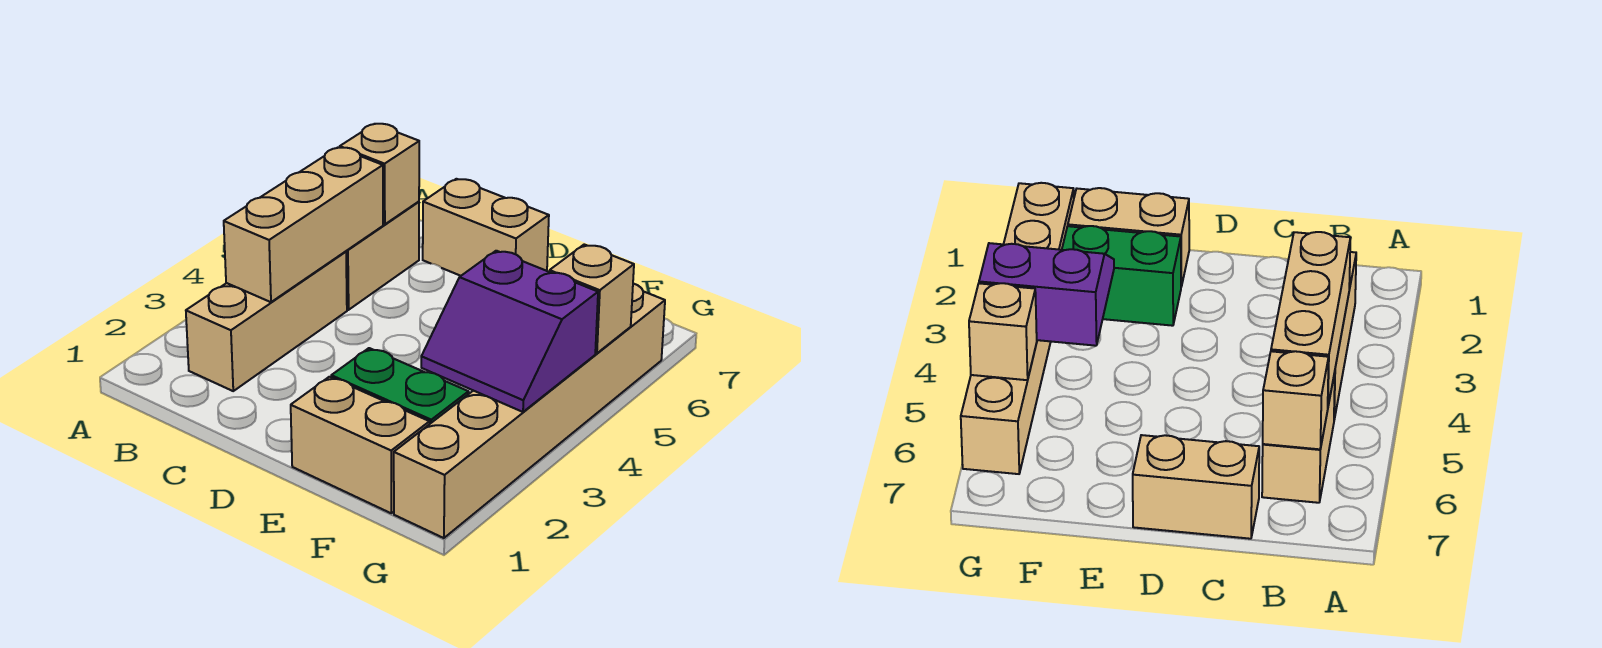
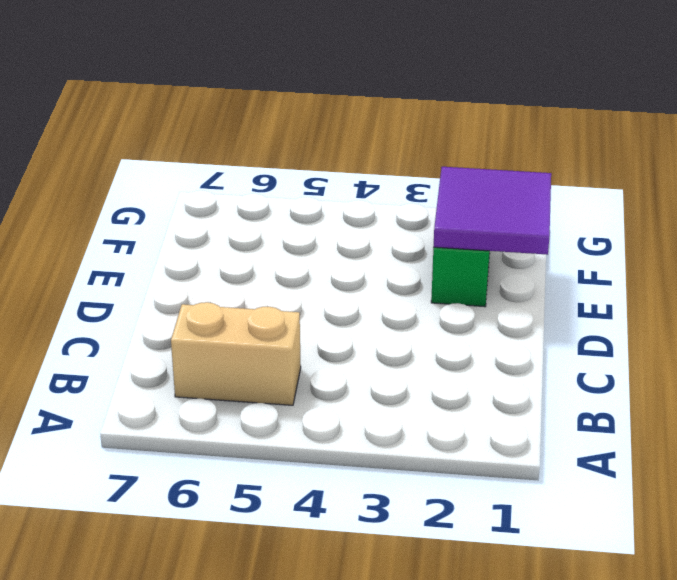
purple 2x2 tile [434,167,551,255] -> none
none -> tan 1x3 brick [186,251,347,391]
none -> tan 1x2 brick [423,179,549,276]

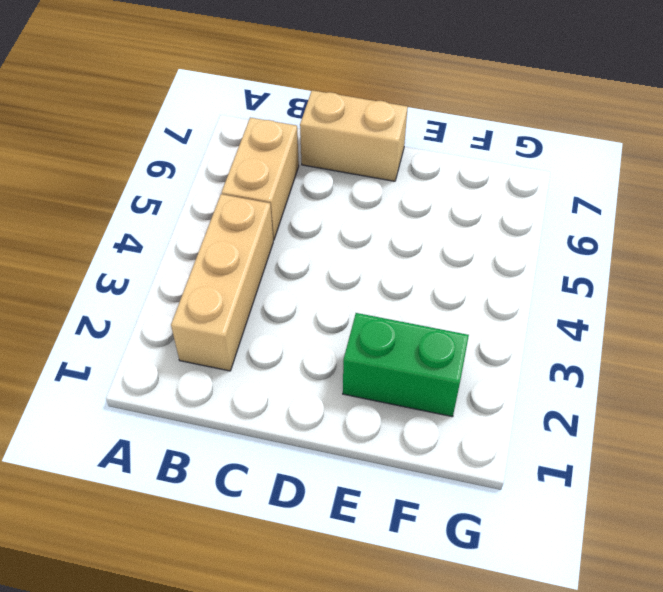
none -> tan 1x2 brick [291,377,429,513]
none -> tan 1x6 brick [394,284,665,538]

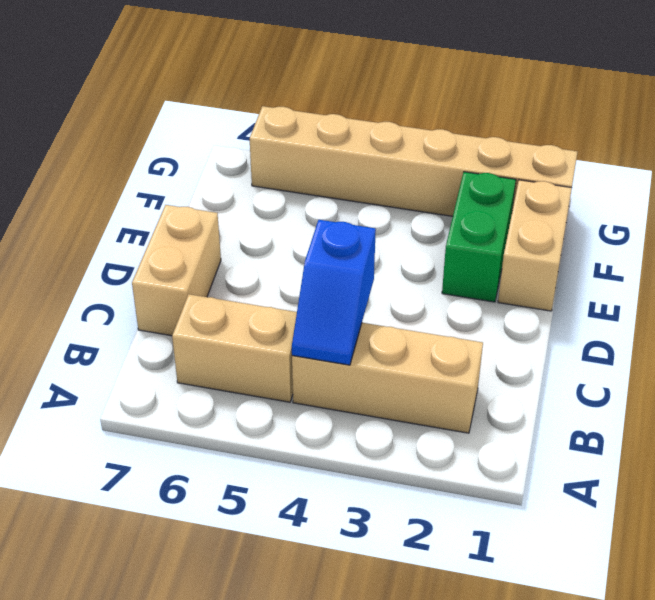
blue 1x2 slope [292,220,376,365] -> tan 1x3 brick [224,148,383,302]
none -> tan 1x1 brick [340,124,419,224]
none -> purple 2x2 slope [421,251,598,412]

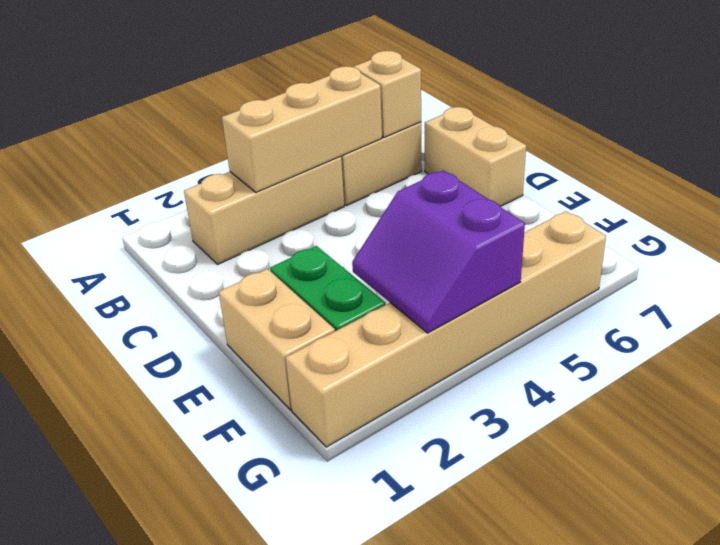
none -> tan 1x1 brick [550,245,634,353]

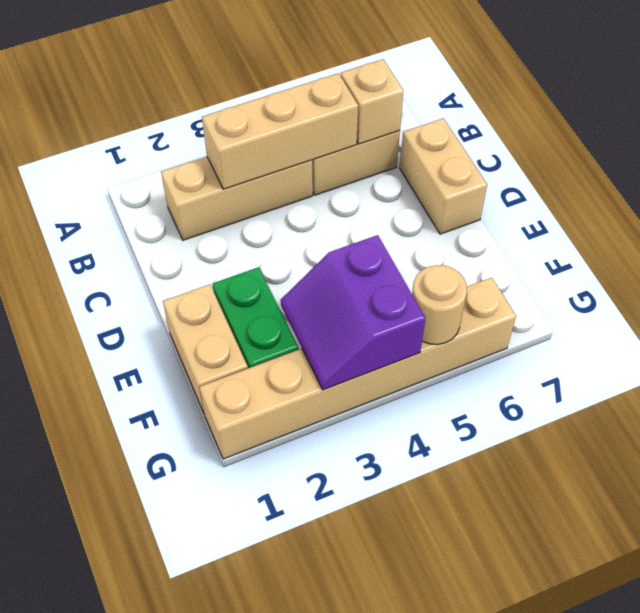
tan 1x1 round brick [412,265,467,344] -> tan 1x1 brick [550,245,634,353]

